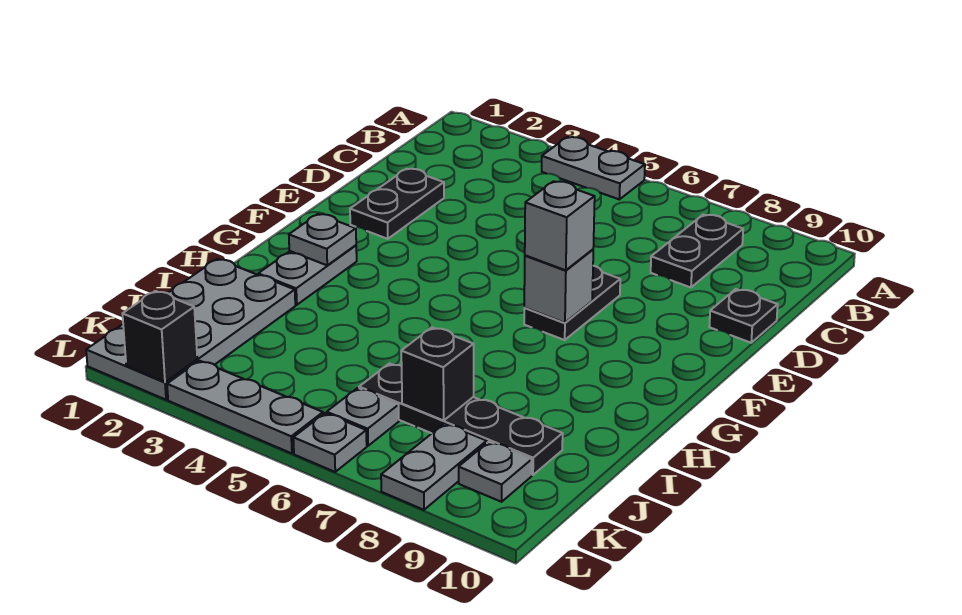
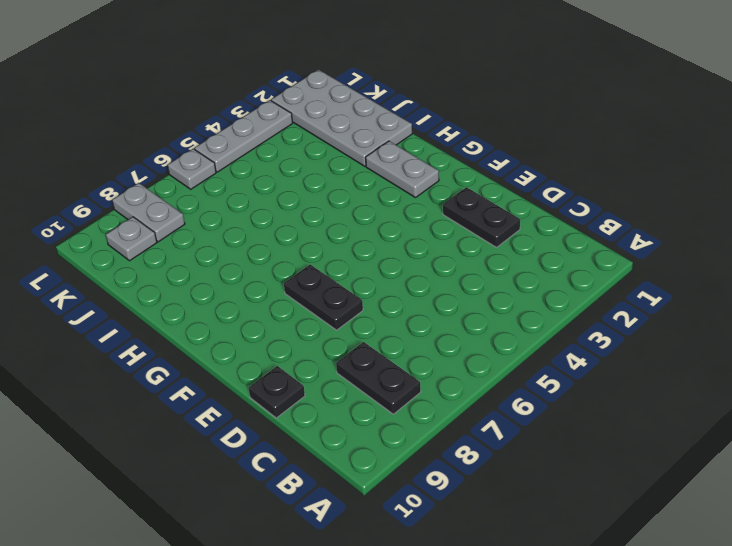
none -> grey 1x2 plate [542,137,645,199]
none -> black 1x4 plate [359,363,563,475]
none -> grey 1x1 plate [327,388,399,446]

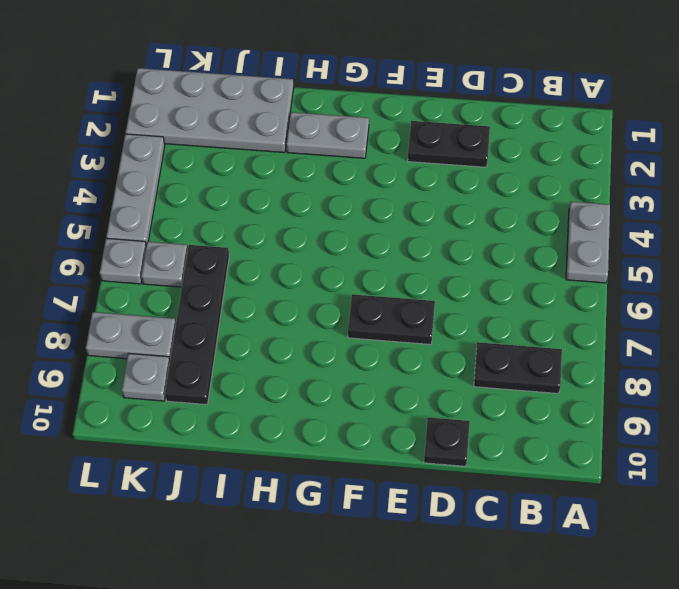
none -> grey 1x1 brick [524,250,593,323]
none -> grey 1x1 plate [289,214,356,265]
none -> black 1x1 brick [401,327,474,420]

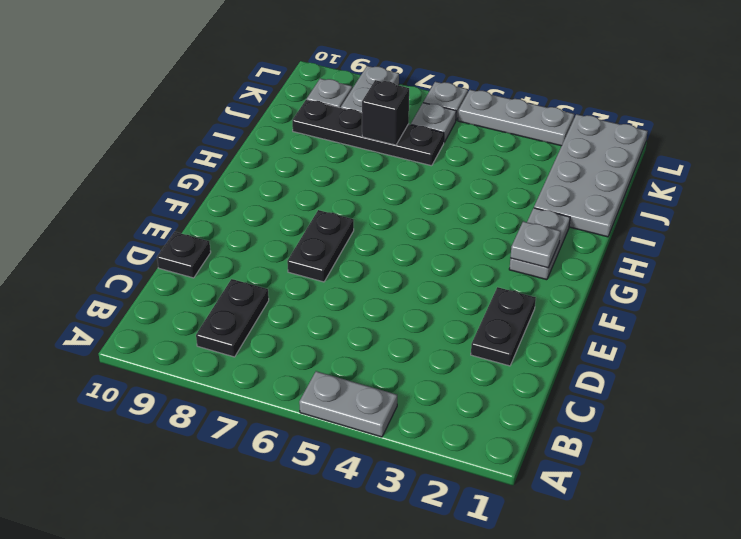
none -> grey 1x1 brick [524,250,593,323]
none -> black 1x1 brick [123,291,197,382]
none -> grey 1x1 brick [525,181,595,270]

